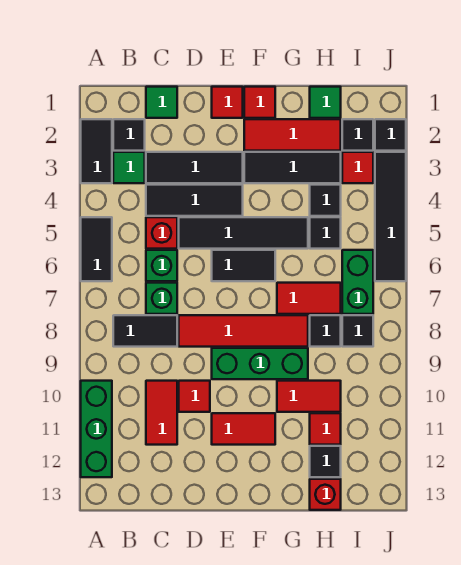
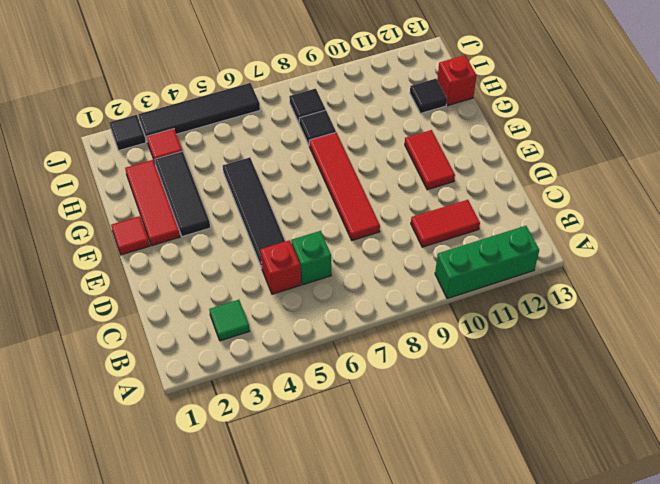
none -> black 1x2 tile [81,119,112,183]
none -> black 1x2 tile [81,217,112,281]
none -> black 1x1 tile [113,119,145,151]
none -> black 1x2 tile [113,315,177,347]

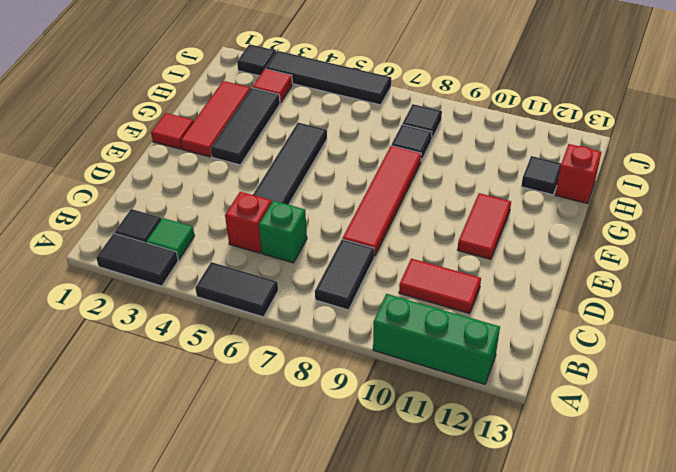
none -> green 1x1 tile [146,87,177,118]
none -> black 1x3 tile [146,152,243,183]
none -> black 1x3 tile [146,185,243,216]
none -> green 1x1 brick [146,283,177,314]

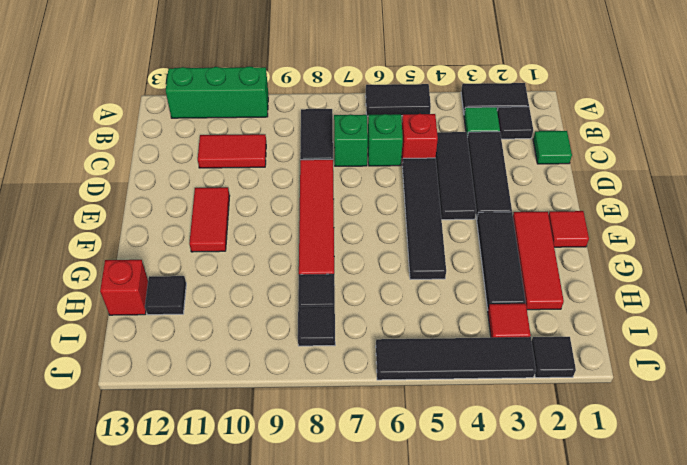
none -> red 1x1 tile [179,381,210,412]
none -> red 1x1 tile [212,87,243,118]
none -> black 1x2 tile [212,250,275,281]
none -> green 1x3 brick [212,348,308,379]

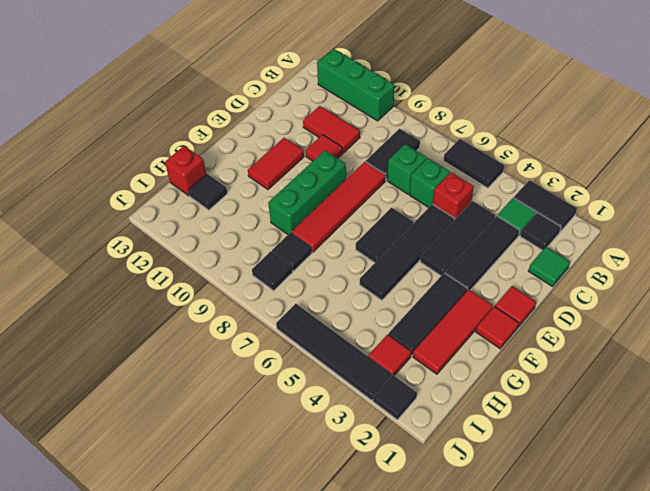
none -> red 1x2 tile [277,283,341,314]
none -> red 1x2 tile [277,381,341,412]
none -> green 1x1 tile [310,87,341,118]
none -> black 1x1 tile [310,185,341,216]

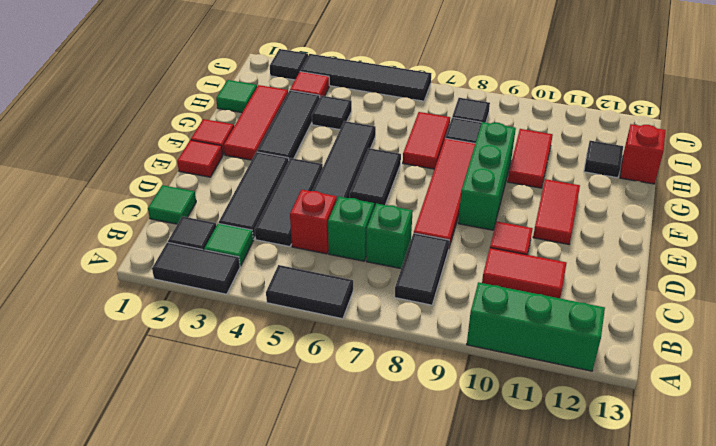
none -> black 1x1 tile [310,217,341,249]
none -> red 1x1 tile [310,413,341,445]
none -> black 1x1 tile [342,119,373,151]
none -> green 1x2 brick [342,250,373,314]

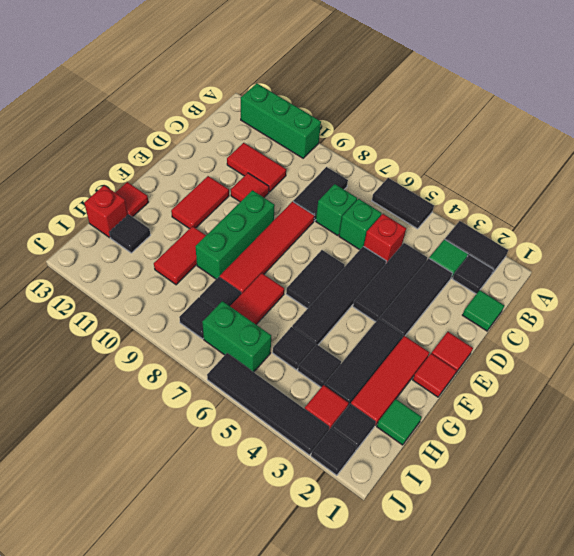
red 1x1 tile [115,182,148,217] -> red 1x1 tile moved to [310,413,341,445]

